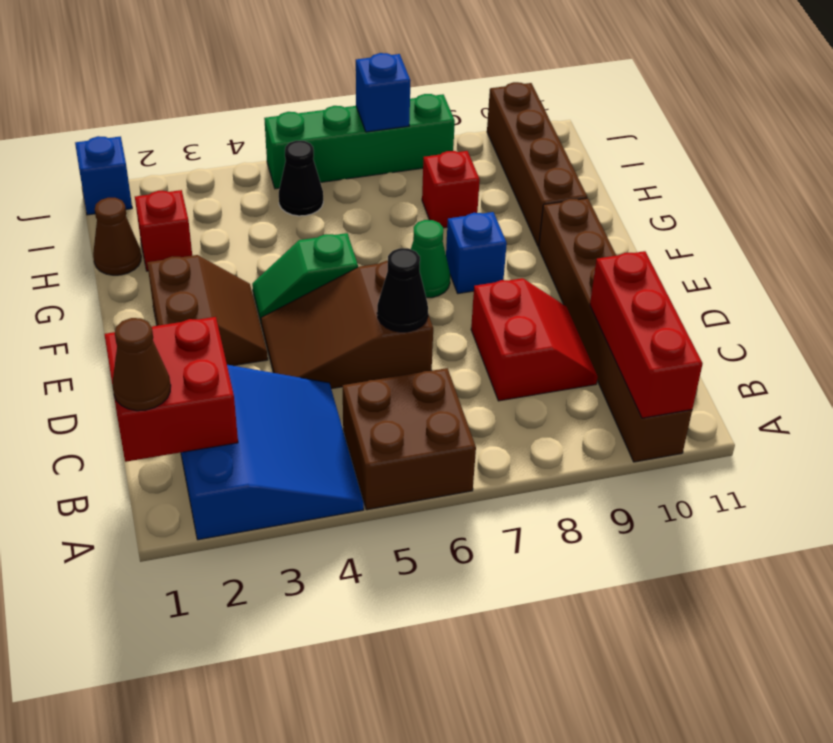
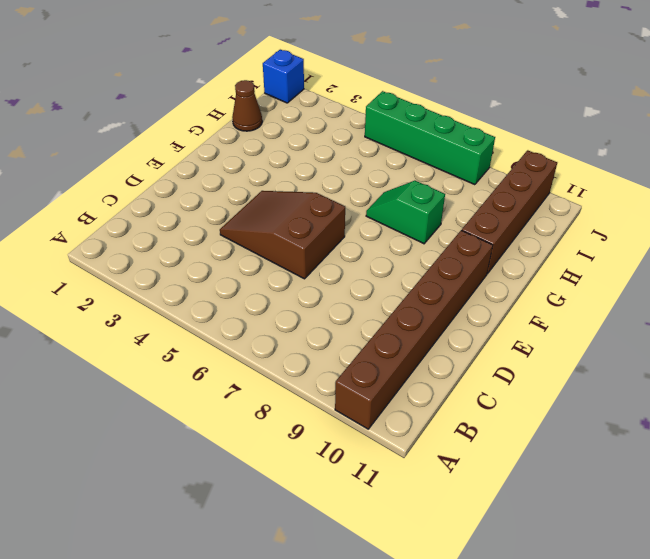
green 1x2 slope [366,181,445,244] -> green 1x2 slope moved to [252,233,358,322]
none -> blue 3x3 slope [181,365,364,540]
none -> brown 2x2 brick [343,368,476,510]
none -> red 2x2 slope [471,278,598,401]

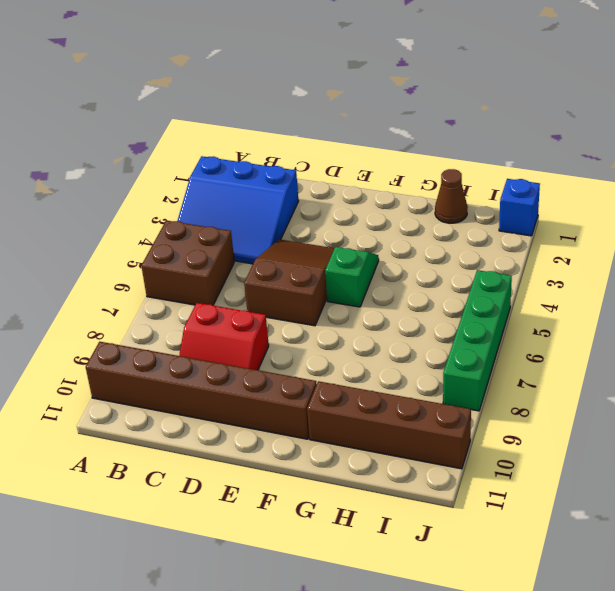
none -> brown 2x2 slope [147,255,268,366]
none -> green 1x1 cone [411,220,450,298]
none -> blue 1x1 brick [446,212,507,294]

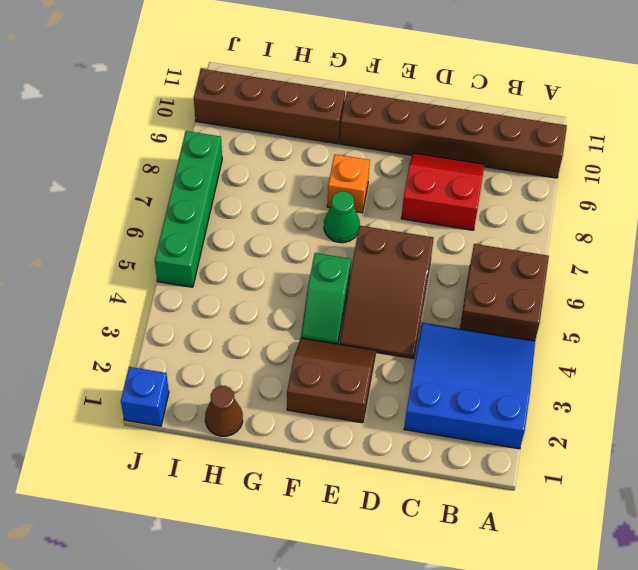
orange 1x1 brick [327,154,370,213] -> blue 1x1 brick [446,212,507,294]
none -> red 1x1 brick [135,190,192,271]
none -> red 1x1 brick [422,151,480,228]
none -> black 1x1 cone [279,141,323,216]

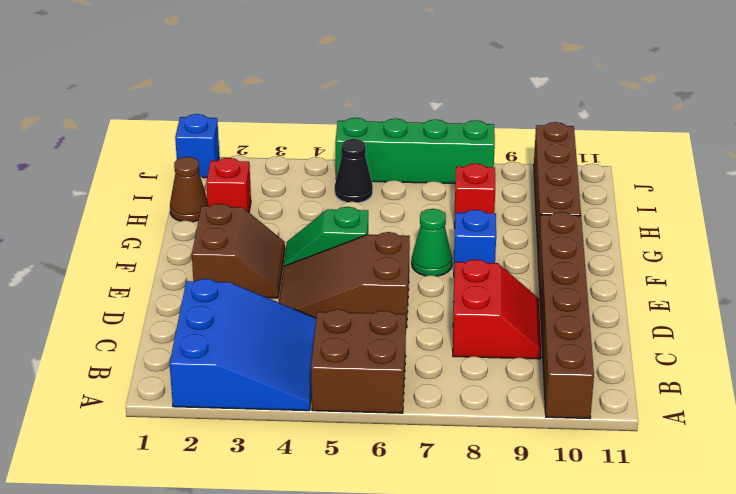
none -> red 1x3 brick [590,251,703,418]
none -> red 2x2 brick [104,317,238,462]
none -> black 1x1 cone [377,248,428,332]

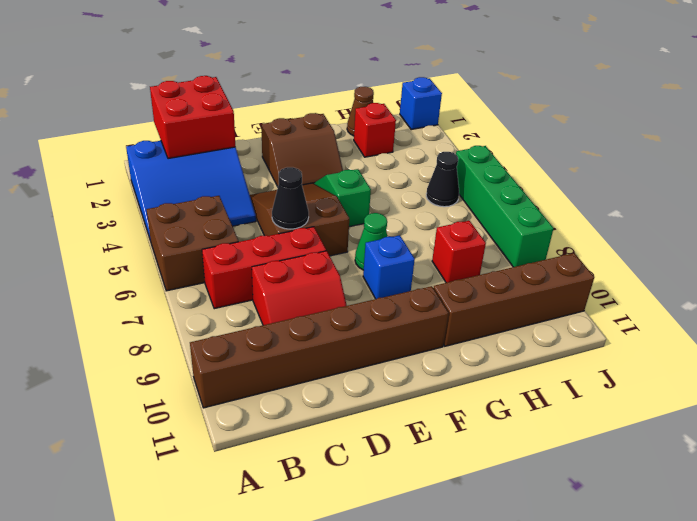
red 1x3 brick [202,227,326,309] -> red 1x3 brick moved to [590,251,703,418]
none -> blue 1x1 brick [356,53,411,132]
none -> brown 1x1 cone [112,318,171,411]

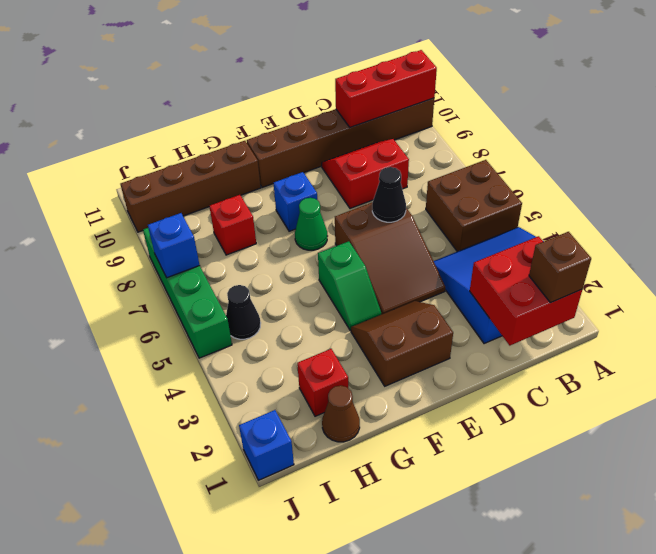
brown 1x1 brick [529,232,591,303] -> brown 1x1 cone [112,318,171,411]

